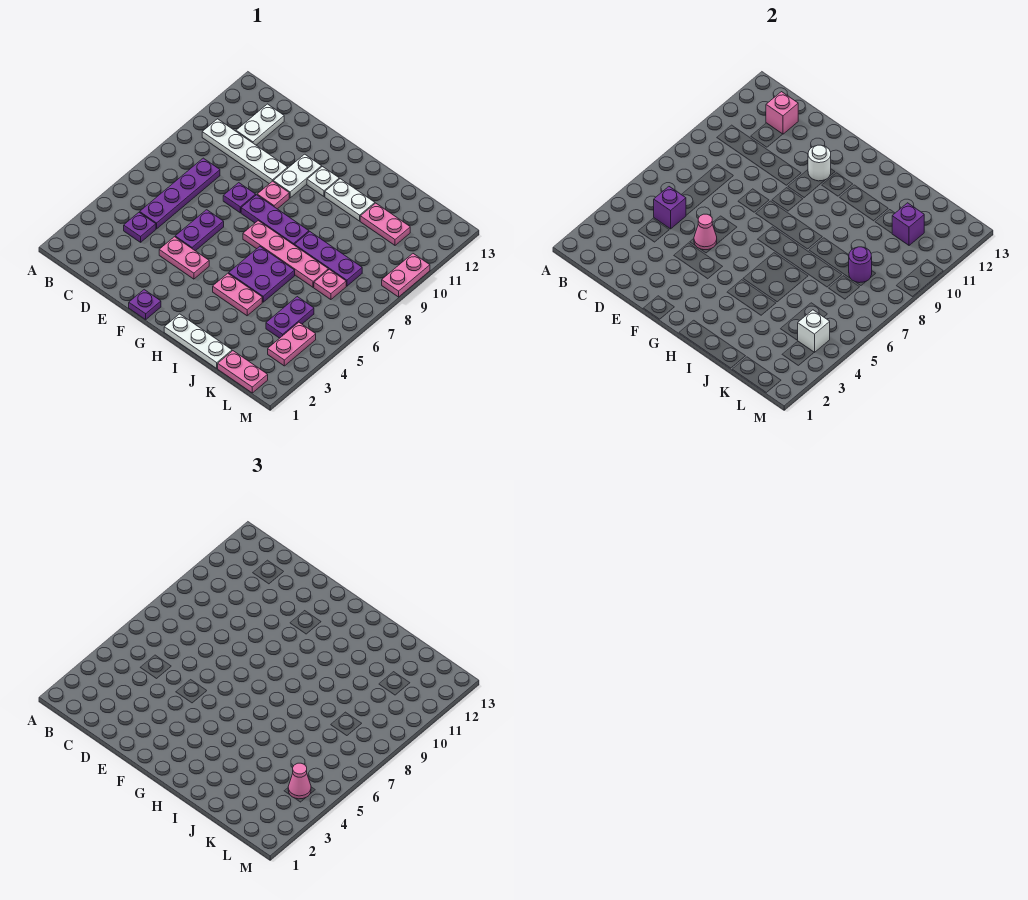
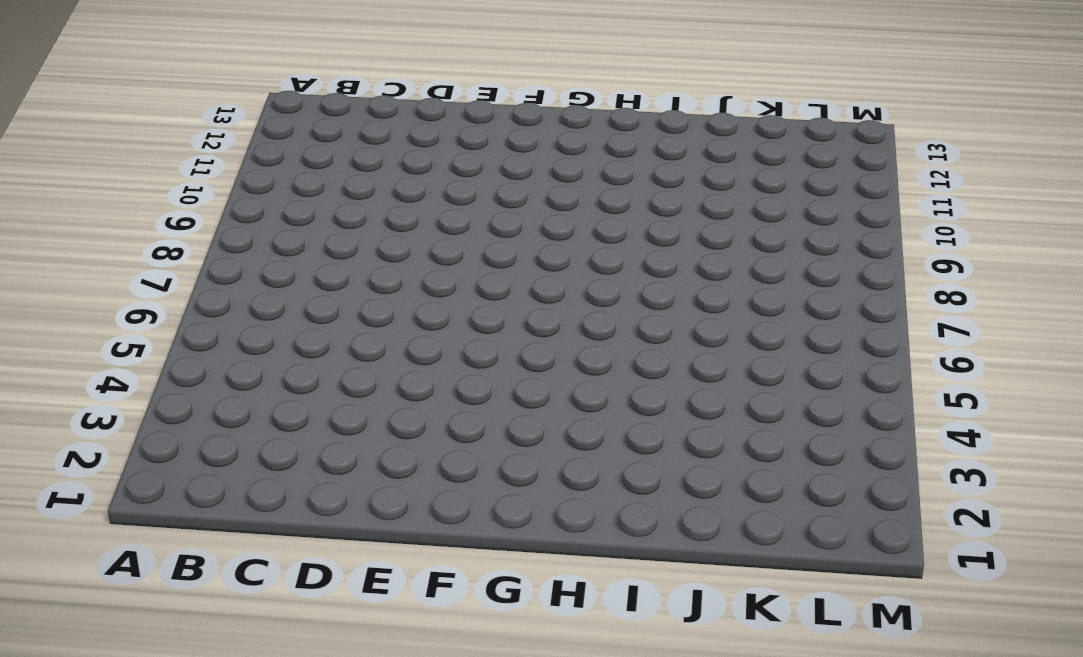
none -> white 1x4 plate [202,119,288,184]
none -> purple 1x1 plate [124,212,156,242]
none -> purple 1x4 plate [140,158,220,229]
none -> white 1x2 plate [236,104,284,145]

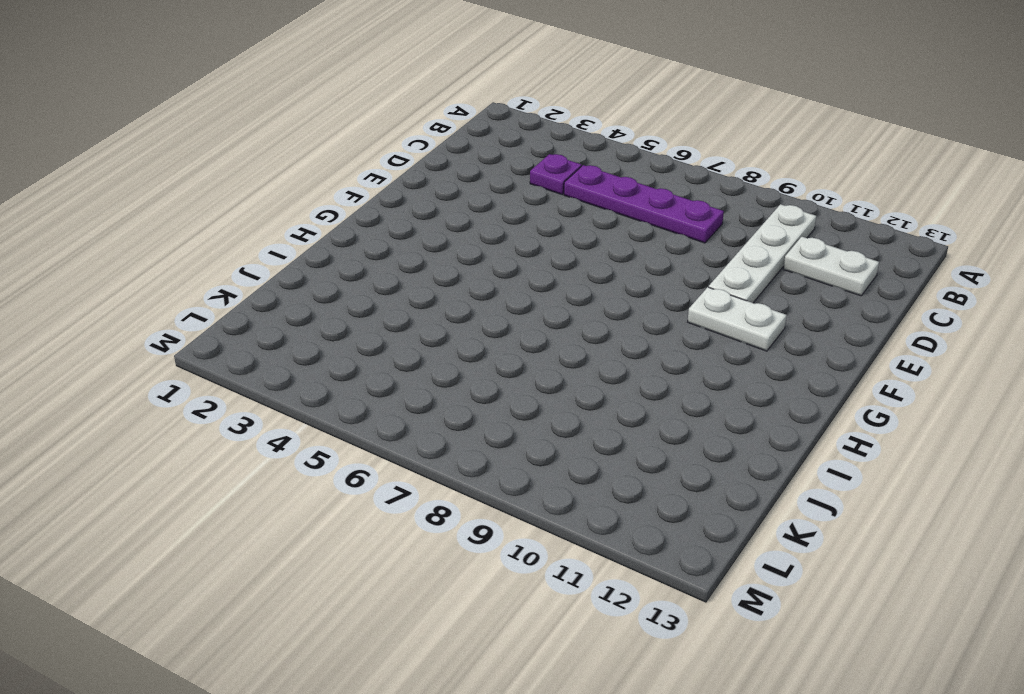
none -> pink 1x2 plate [159,237,209,279]
none -> purple 1x2 plate [175,210,224,251]
none -> purple 1x1 plate [223,183,256,213]
none -> purple 1x1 plate [129,290,161,320]

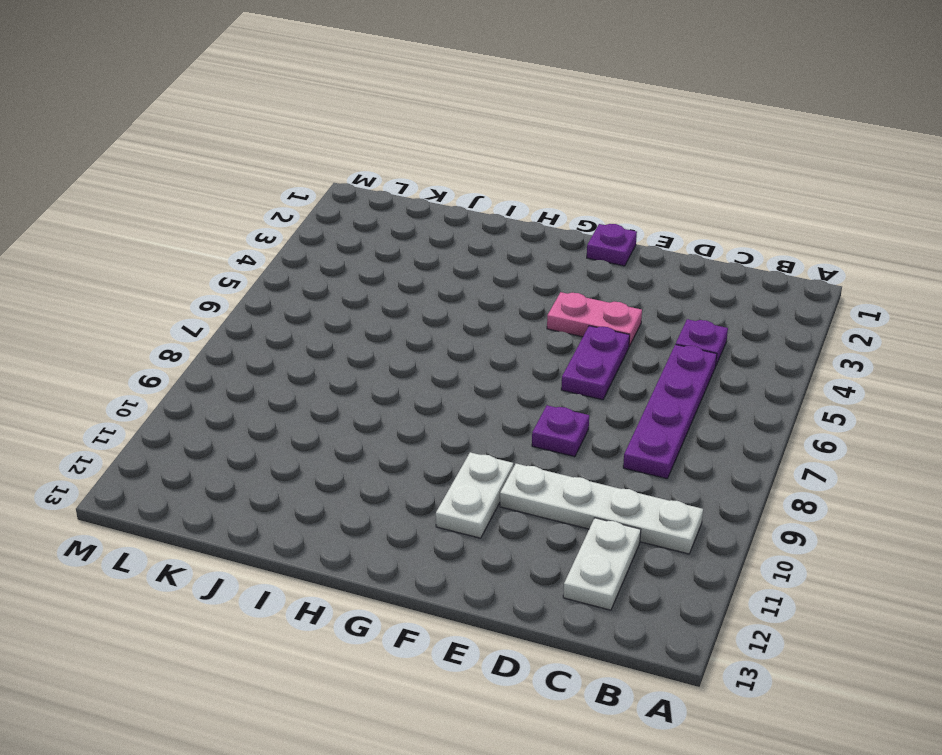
none -> purple 1x3 plate [241,195,309,245]
none -> pink 1x1 plate [257,181,289,209]
none -> pink 1x4 plate [243,221,328,287]
none -> white 1x1 plate [307,167,339,196]

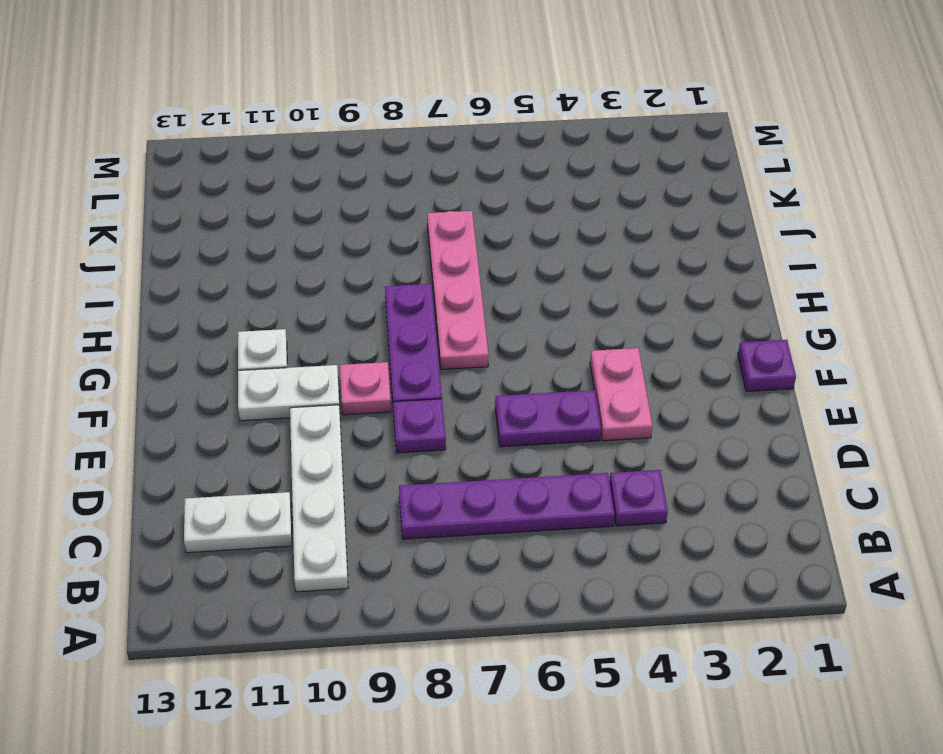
none -> white 1x3 plate [164,314,232,368]
none -> pink 1x2 plate [213,273,262,316]
none -> purple 2x2 plate [229,247,295,302]
none -> white 1x2 plate [325,179,375,221]

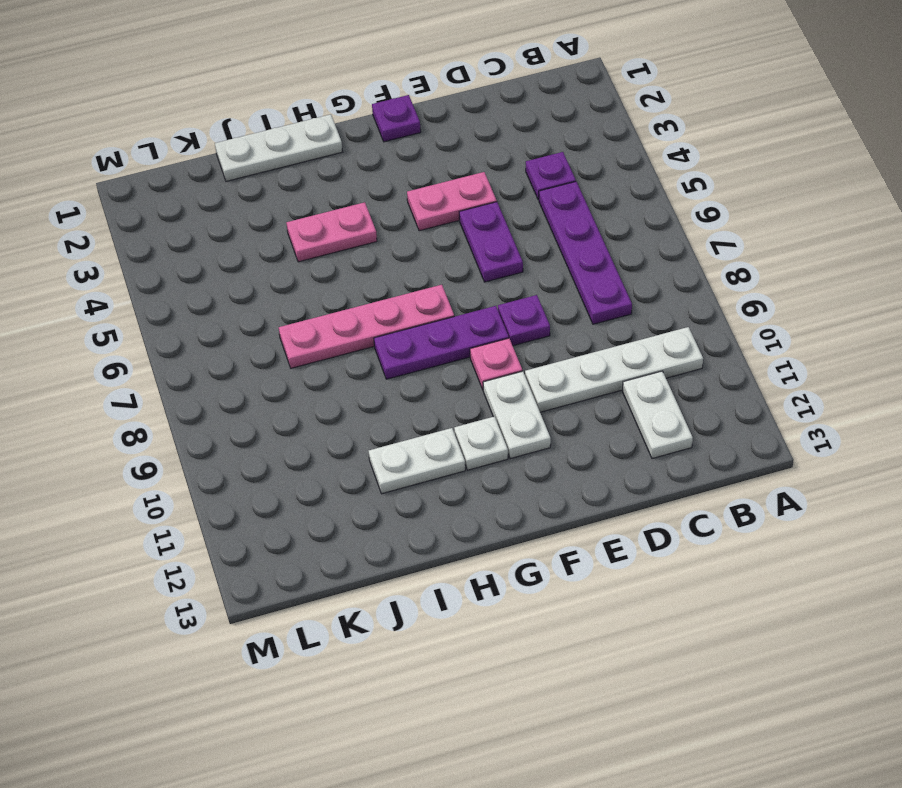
none -> purple 2x2 plate [229,247,295,302]
none -> purple 1x3 plate [295,232,362,286]
none -> pink 1x2 plate [360,203,410,245]
none -> pink 1x2 plate [218,351,268,393]

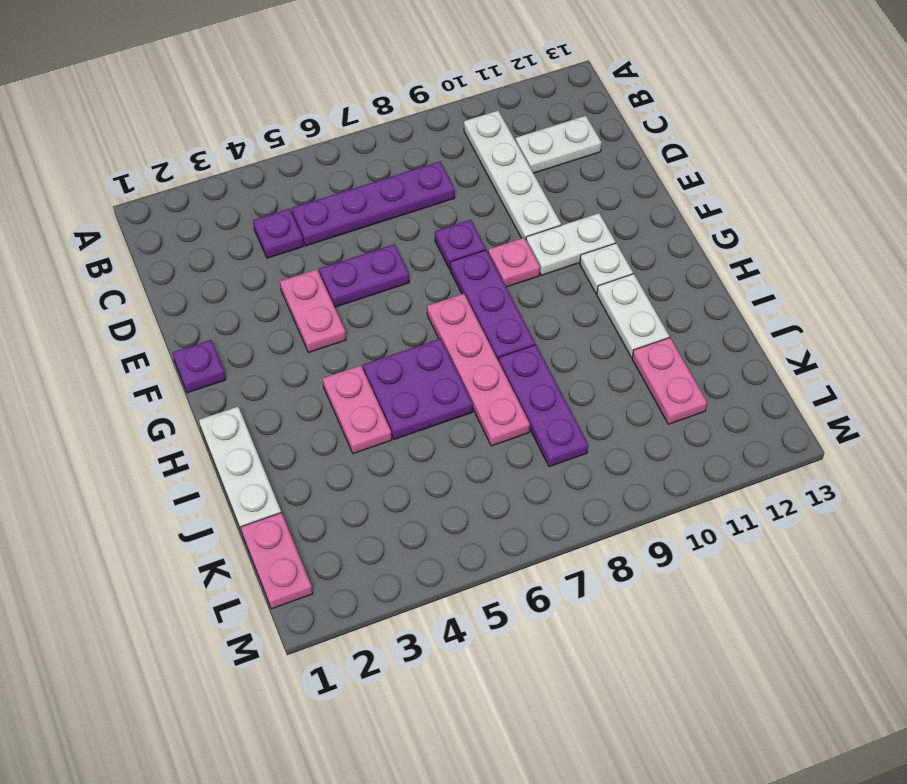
none -> purple 1x2 plate [266,297,314,338]
none -> pink 1x1 plate [314,269,346,300]
none -> pink 1x2 plate [268,322,316,366]
none -> pink 1x2 plate [382,254,430,297]

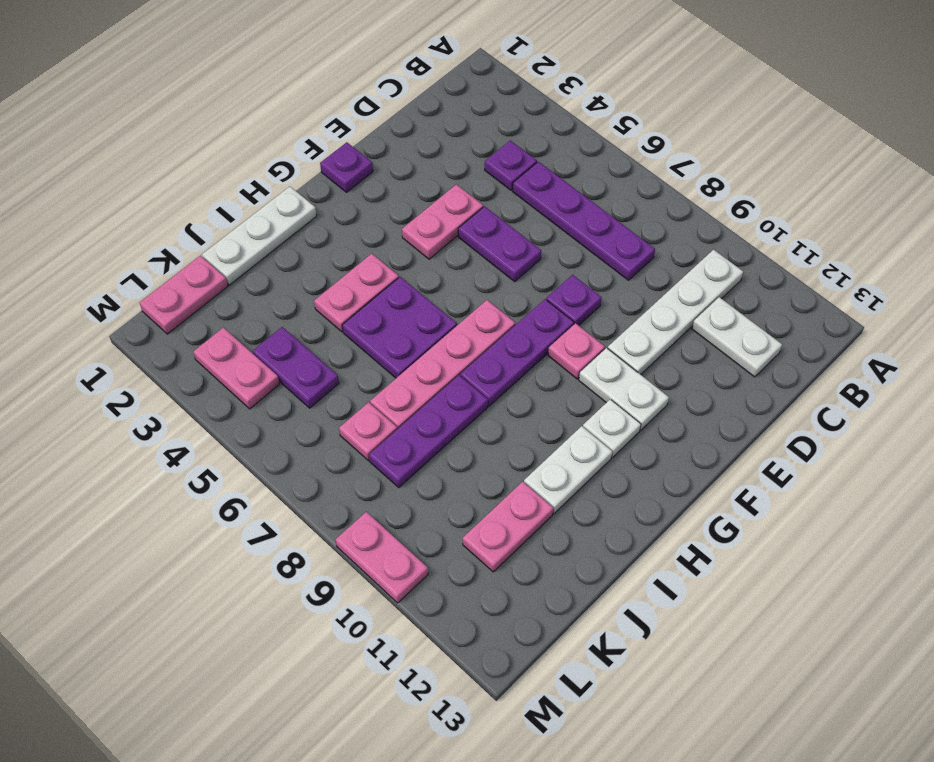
none -> purple 1x1 brick [654,187,686,229]
none -> pink 1x1 brick [766,92,798,134]
none -> pink 1x1 cone [694,214,717,250]
none -> white 1x1 round brick [808,145,831,181]

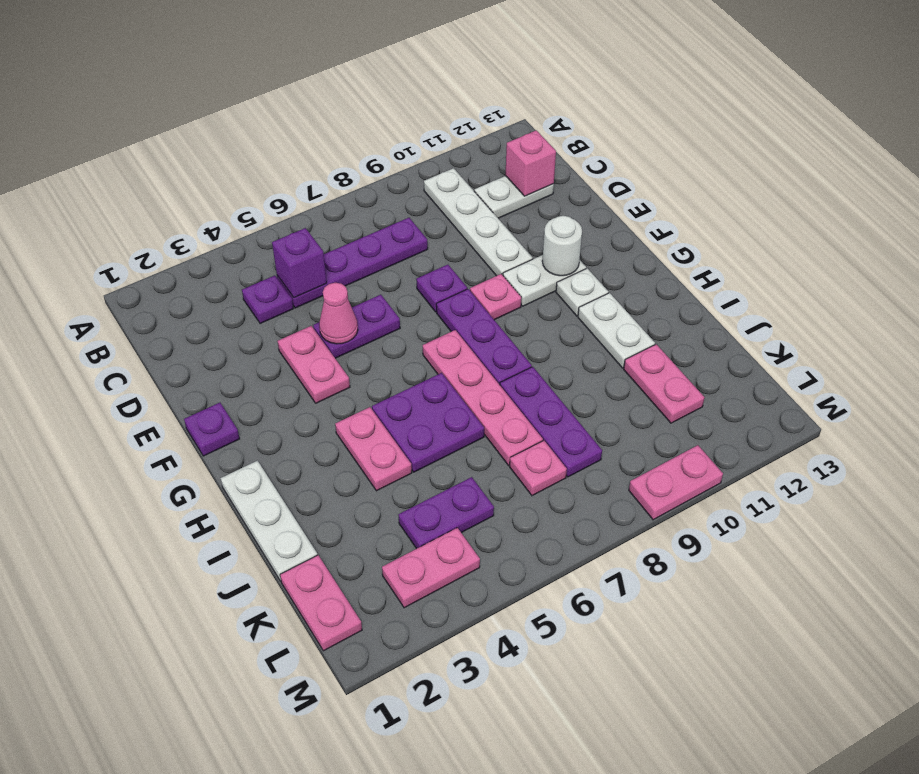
none -> purple 1x1 round brick [849,247,872,283]
none -> purple 1x1 brick [892,203,924,245]
none -> white 1x1 brick [798,310,830,352]
none -> pink 1x1 cone [288,763,311,799]

